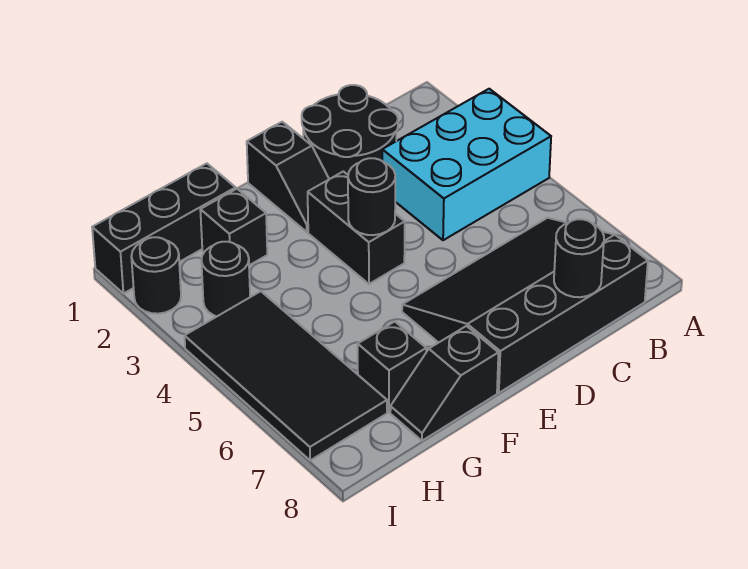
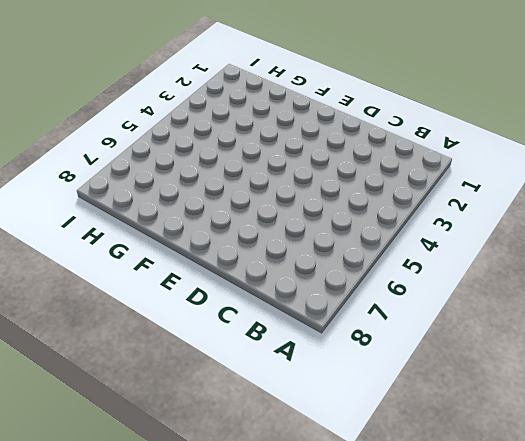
none -> cyan 2x3 brick [382,89,551,240]
none -> black 3x4 slope [402,218,648,393]
none -> black 2x2 round brick [302,85,398,179]

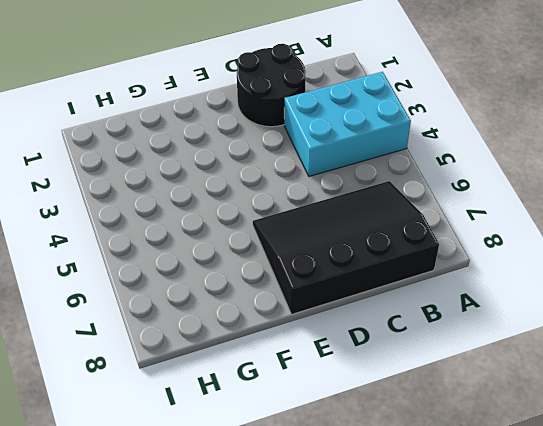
none -> black 1x2 slope [247,122,329,232]
none -> black 1x2 brick [308,171,405,284]
none -> black 1x2 slope [390,326,498,441]

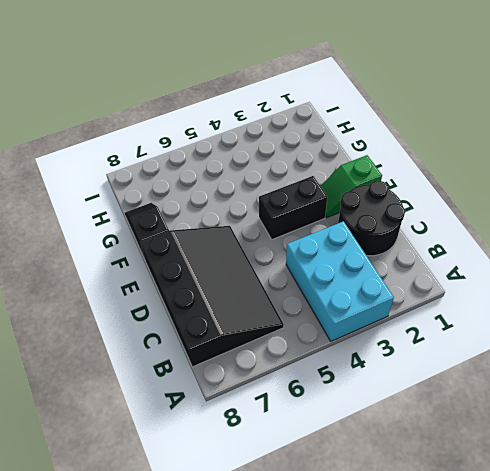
green 1x2 slope [321,155,382,218] -> black 1x2 slope [247,122,329,232]
none -> black 1x3 brick [92,163,236,294]
none -> black 1x1 brick [200,189,267,265]
none -> black 1x1 brick [358,322,426,412]

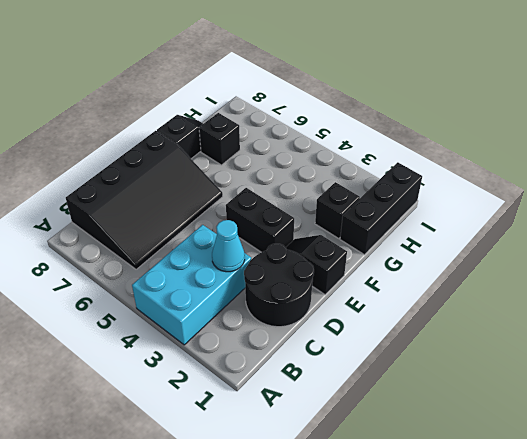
cyan 1x1 cone [212,220,245,272] -> none
none -> black 1x1 round brick [201,242,250,316]
none -> black 2x4 tile [185,291,387,460]
none -> black 1x1 round brick [131,237,181,314]

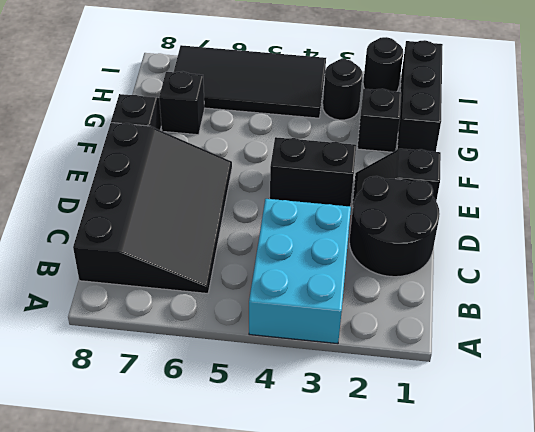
none -> black 1x1 round brick [554,219,604,297]
none -> black 1x1 round brick [348,158,395,235]

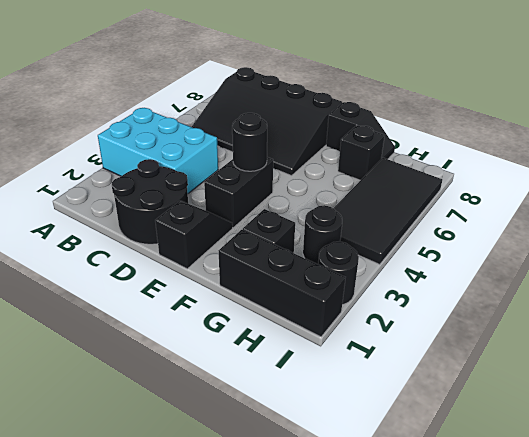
none -> black 1x1 round brick [554,219,604,297]

